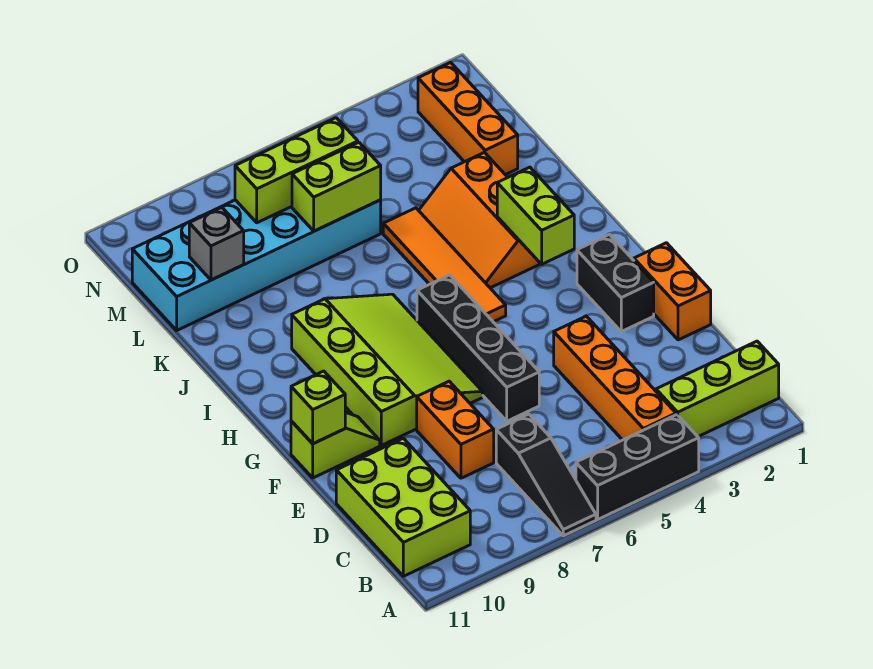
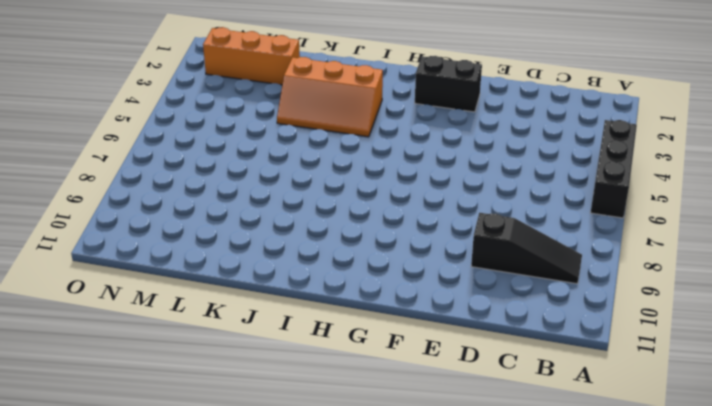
black 1x3 slope [471,213,582,284] -> black 1x3 slope moved to [496,414,596,536]
none -> lime 1x3 brick [656,341,779,437]
none -> orange 1x4 brick [554,316,676,440]
none -> lime 2x3 brick [336,438,470,576]

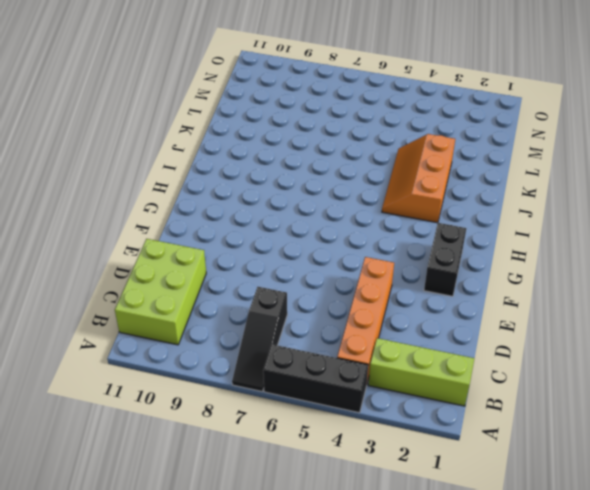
none -> orange 1x2 brick [417,381,494,478]
none -> orange 1x2 brick [634,243,711,340]
none -> black 1x4 brick [417,275,539,421]

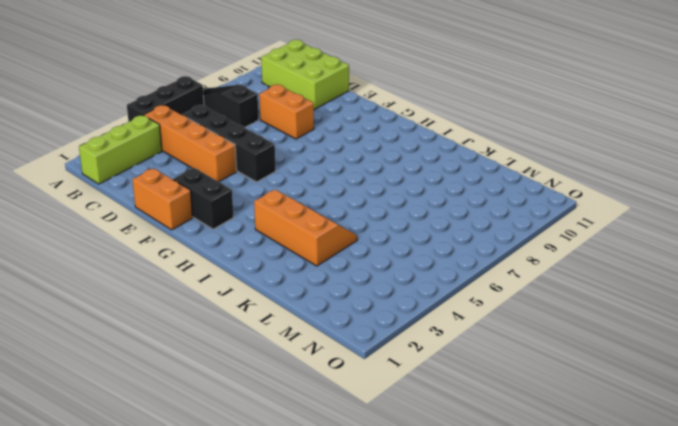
black 1x4 brick [182,105,276,182] -> black 1x4 brick moved to [417,275,539,421]
none -> lime 3x4 slope [292,294,482,445]
none -> lime 1x2 slope [291,412,380,478]
none -> orange 1x4 tile [383,208,506,322]

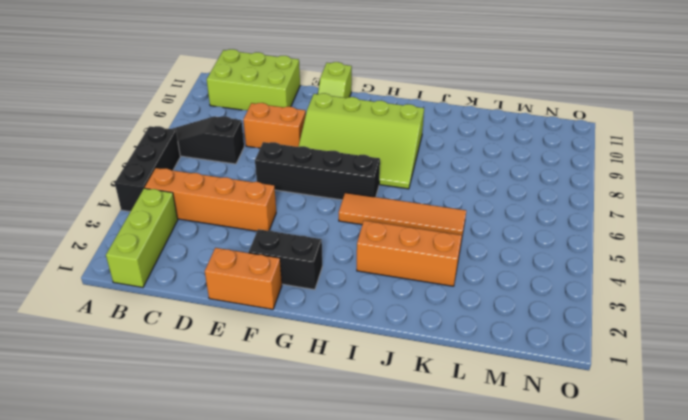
none -> orange 1x3 brick [418,62,518,175]
none -> cyan 2x6 brick [132,200,381,330]
none -> lime 1x1 brick [291,371,345,444]

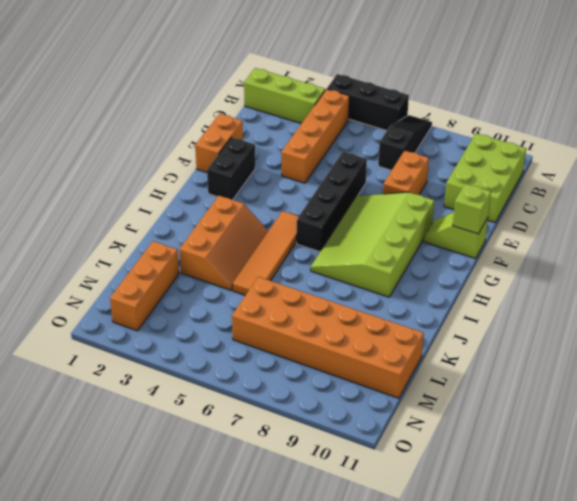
orange 2x6 brick [232,277,424,398] -> cyan 2x6 brick [132,200,381,330]
none -> lime 1x2 brick [497,167,574,264]
none -> lime 1x2 brick [292,142,381,231]
none -> grey 1x1 brick [189,207,244,280]

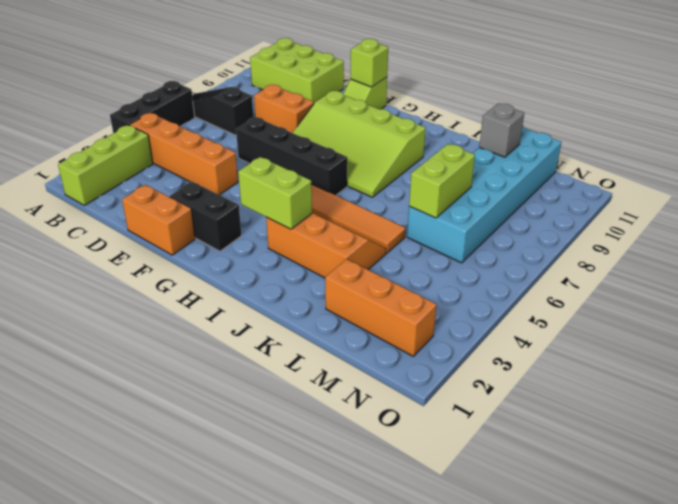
none -> lime 1x3 brick [235,118,358,223]

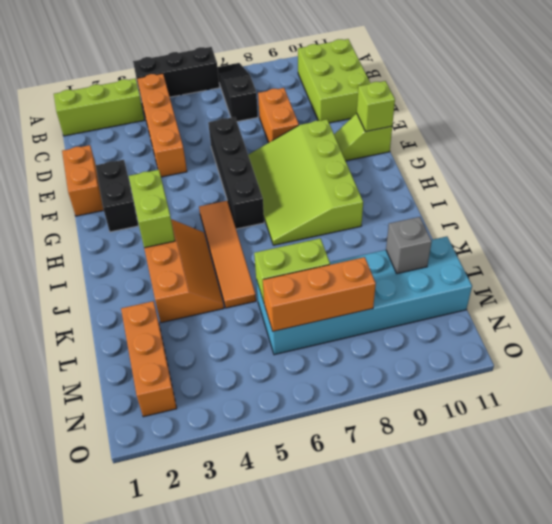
orange 1x3 brick [263,257,376,331] -> lime 1x3 brick [235,118,358,223]

